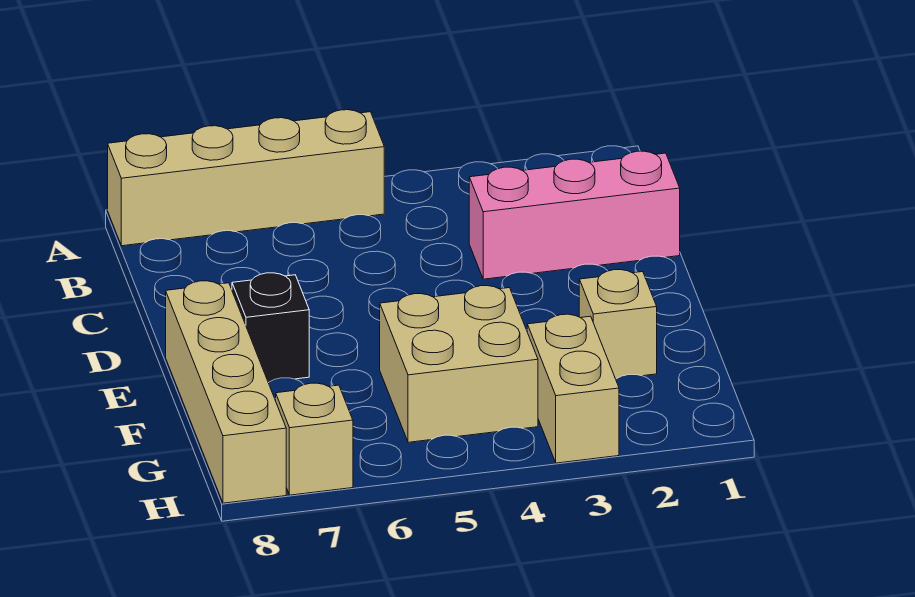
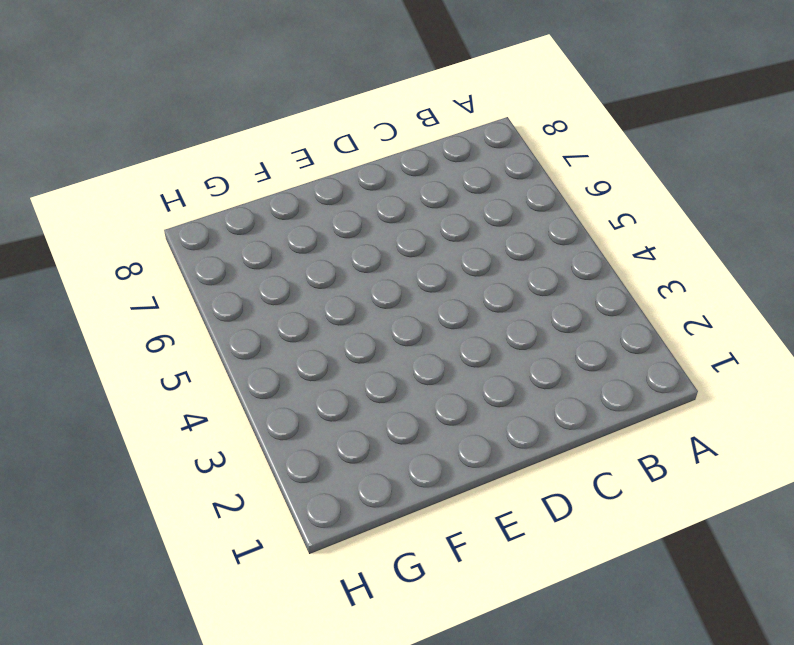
none -> tan 1x4 brick [108,110,384,246]
none -> pink 1x3 brick [469,151,680,279]

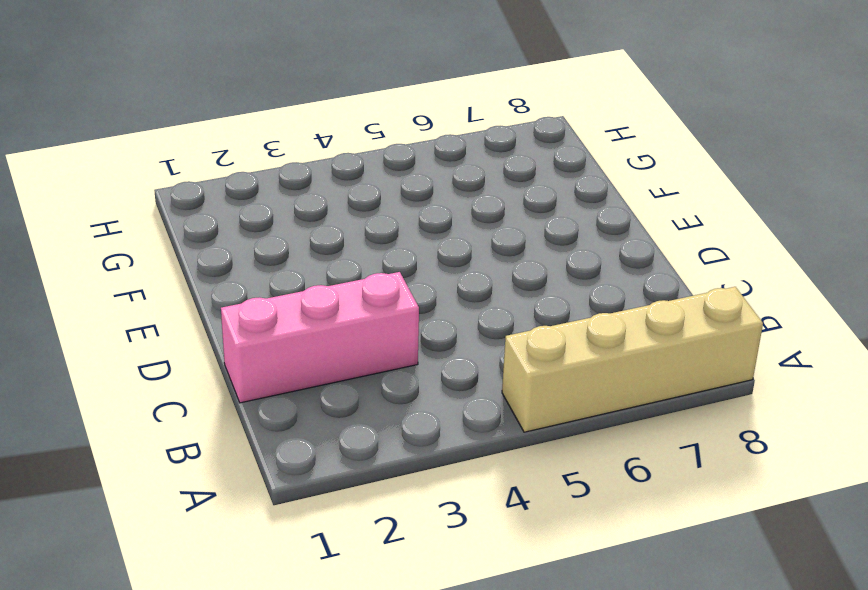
none -> black 1x1 brick [232,273,309,382]
none -> tan 1x4 brick [166,281,286,503]

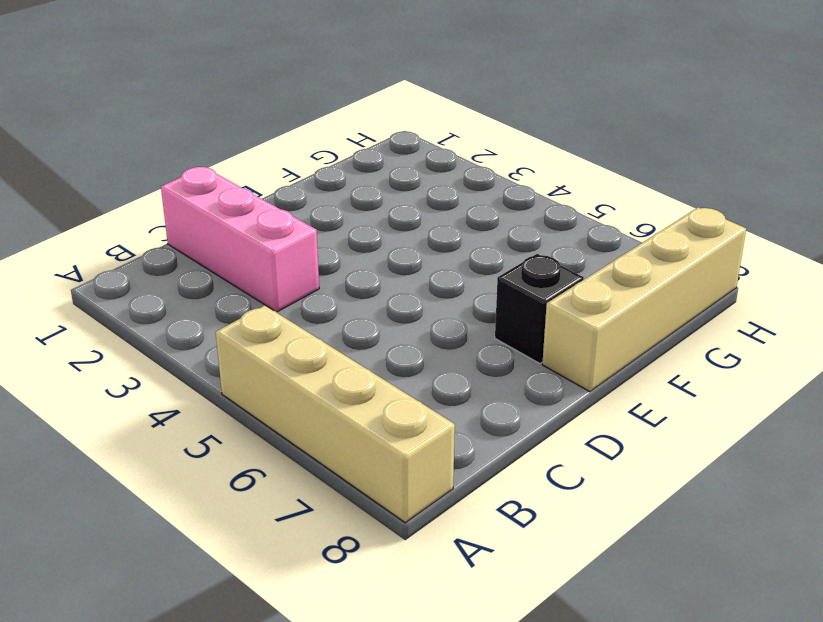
none -> tan 1x1 brick [579,270,657,379]
none -> tan 2x2 brick [380,286,538,442]

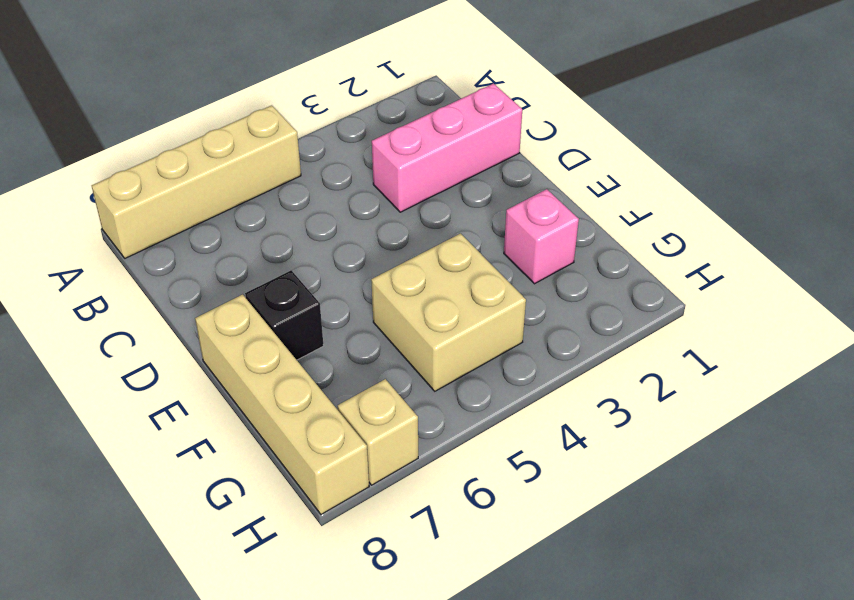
pink 1x1 brick [504,189,579,284] -> tan 1x1 brick [579,270,657,379]
none -> tan 1x2 brick [527,314,619,463]

